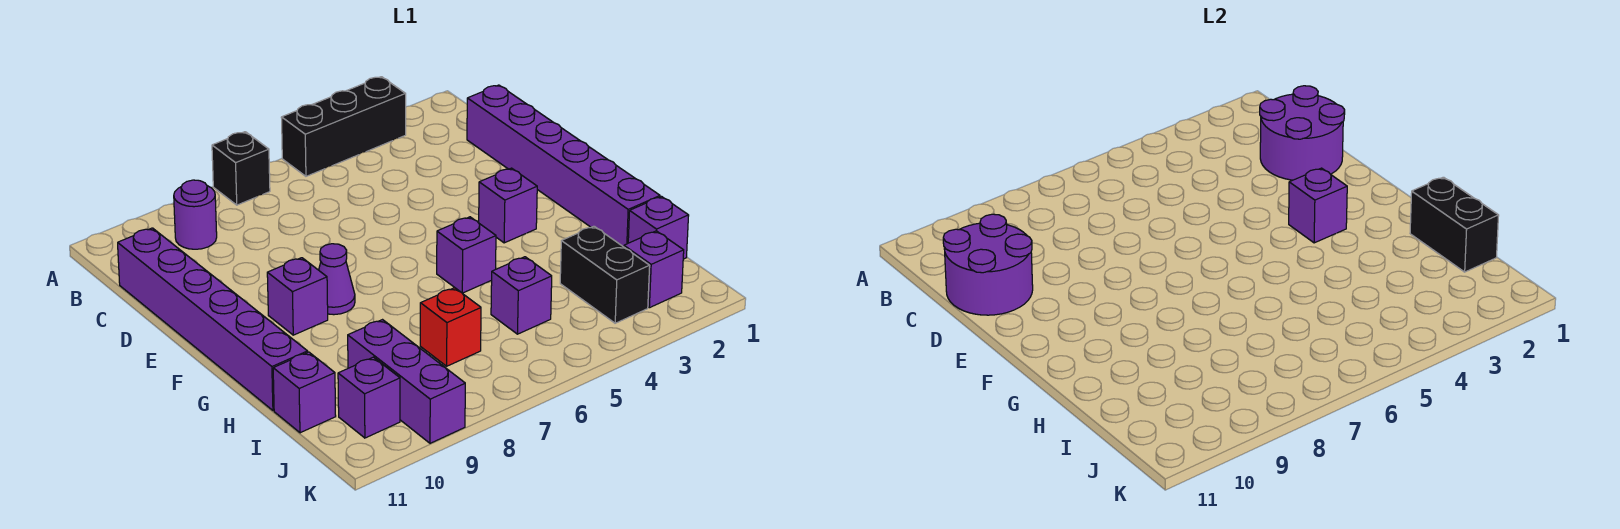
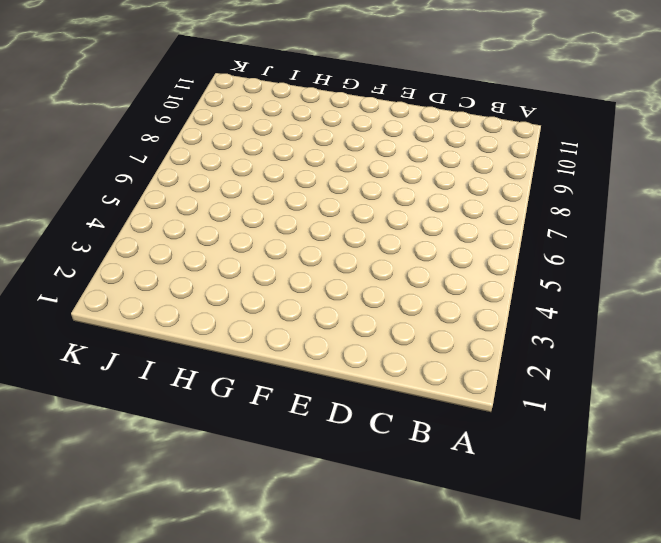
none -> black 1x3 brick [281,77,406,176]
none -> black 1x1 brick [212,132,270,205]
none -> purple 1x1 round brick [174,180,217,249]

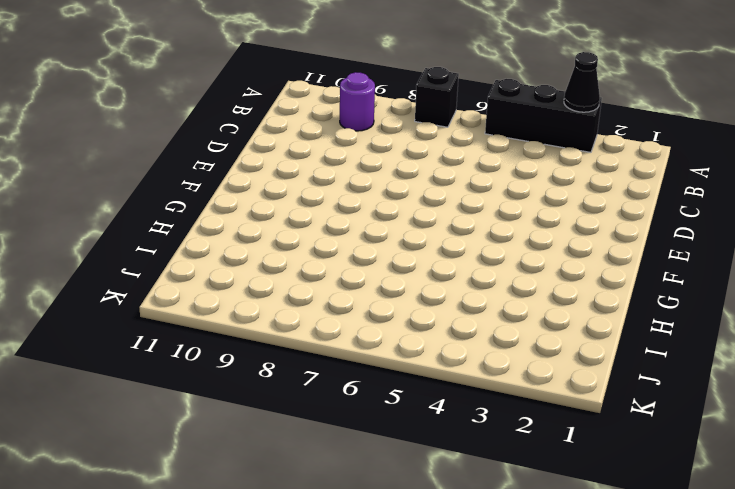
black 1x1 cone [564,52,600,112] -> none
none -> purple 1x6 brick [467,85,660,247]
none -> purple 1x6 brick [118,228,308,411]
none -> purple 1x1 brick [479,168,537,243]

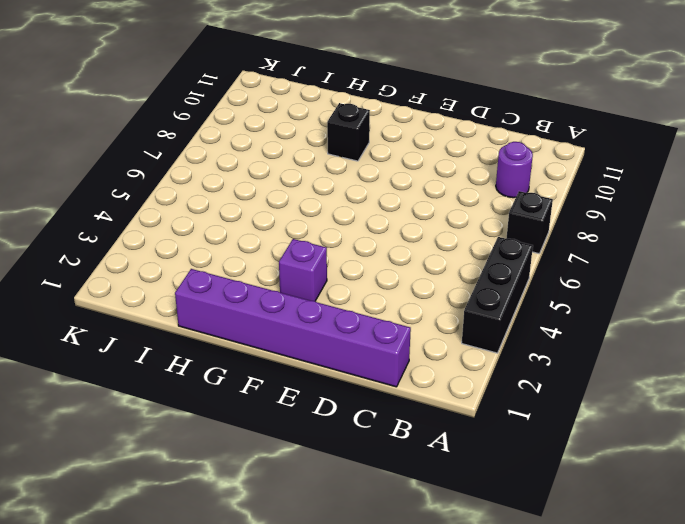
black 1x1 brick [327,103,370,161] -> none
none -> purple 1x6 brick [118,228,308,411]
none -> purple 1x1 cone [319,244,355,315]
none -> purple 1x1 brick [267,258,328,335]

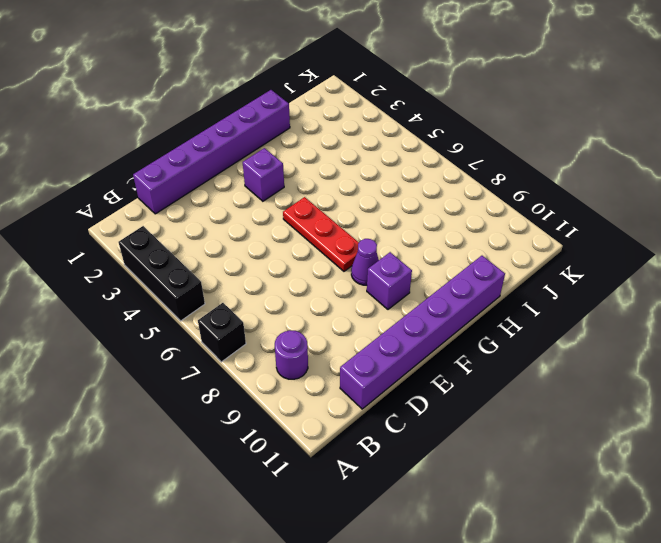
red 1x3 plate [283,197,359,271] -> none
none -> purple 1x1 brick [437,217,496,293]
none -> purple 1x1 brick [628,196,689,259]
none -> black 1x2 brick [560,226,650,323]

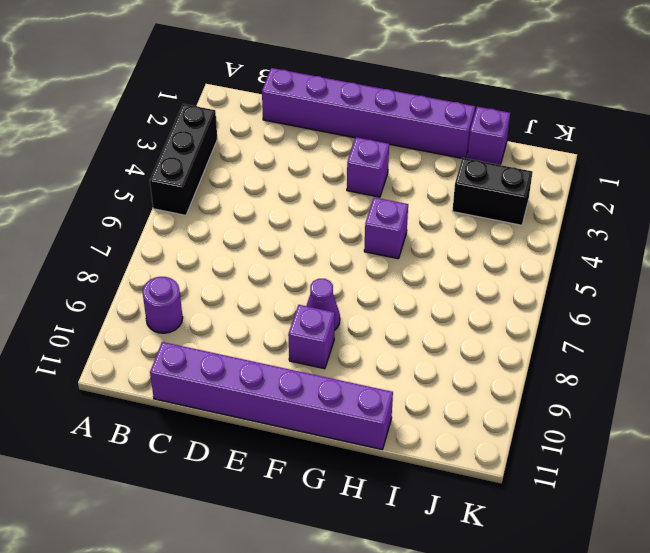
none -> black 1x1 brick [212,132,270,205]
none -> purple 1x1 brick [491,257,552,334]
none -> red 1x1 brick [420,288,481,366]

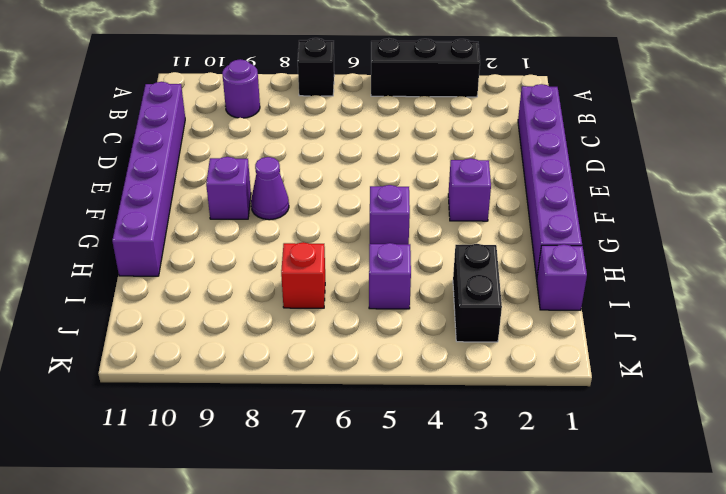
none -> purple 1x3 brick [348,320,465,443]
none -> purple 1x1 brick [273,352,336,433]
none -> purple 1x1 brick [624,231,684,308]

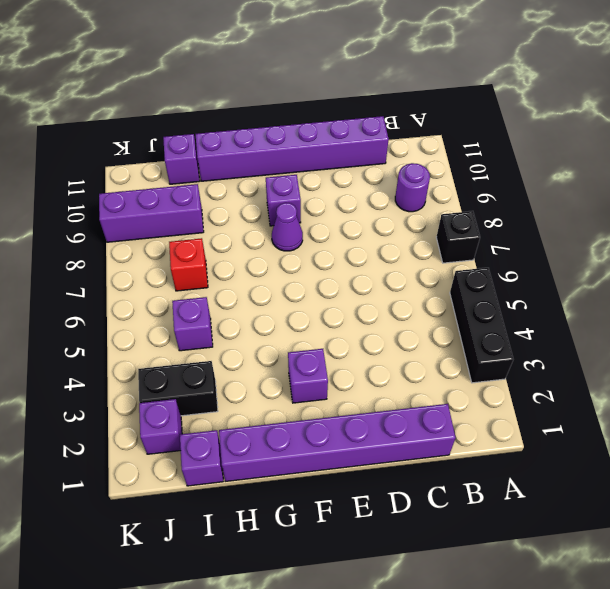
none -> purple 1x1 brick [437,217,496,293]
none -> purple 1x1 brick [338,357,400,438]
none -> purple 2x2 round brick [1260,86,1345,180]

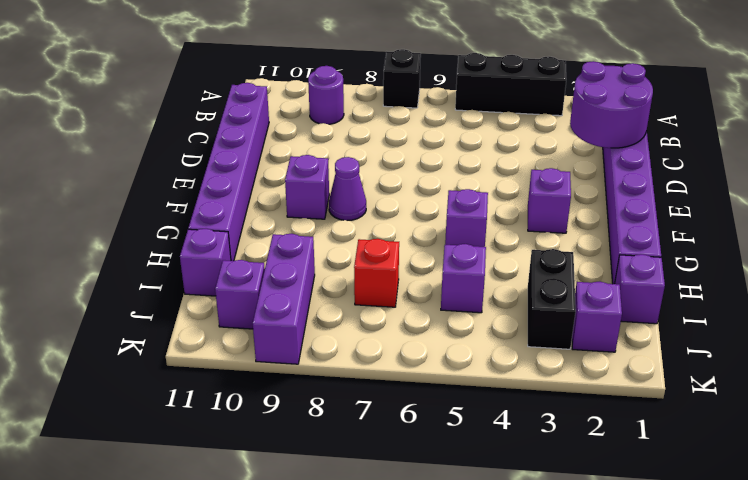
none -> purple 2x2 round brick [943,214,1033,315]
none -> purple 1x1 brick [1289,168,1347,243]
none -> black 1x2 brick [1410,177,1499,272]

